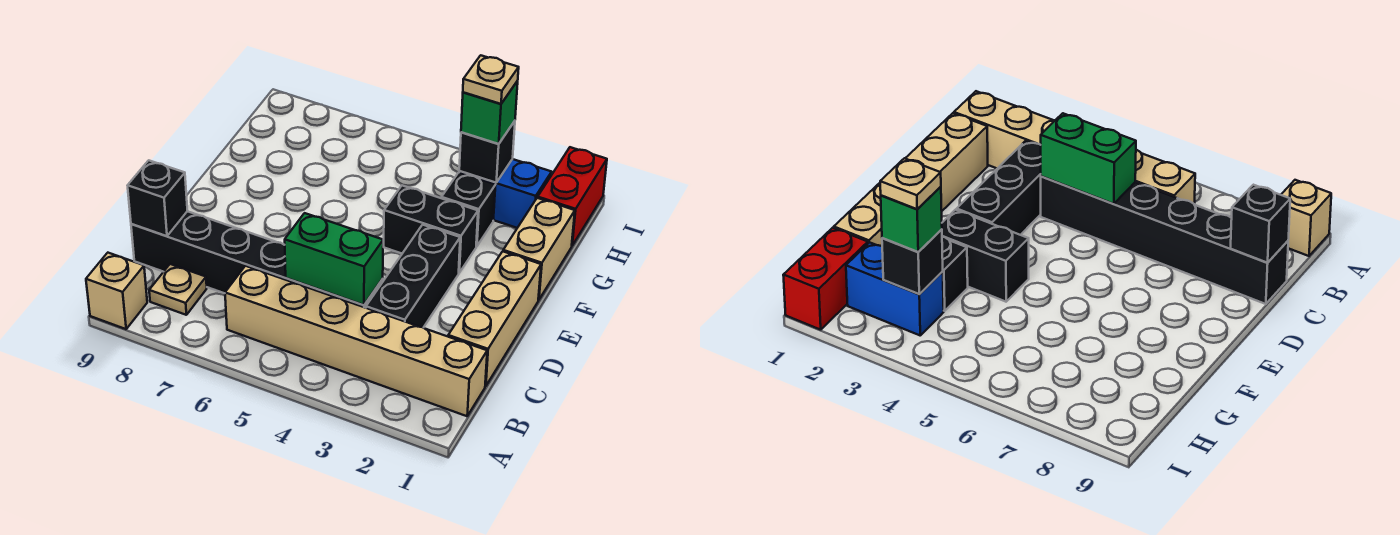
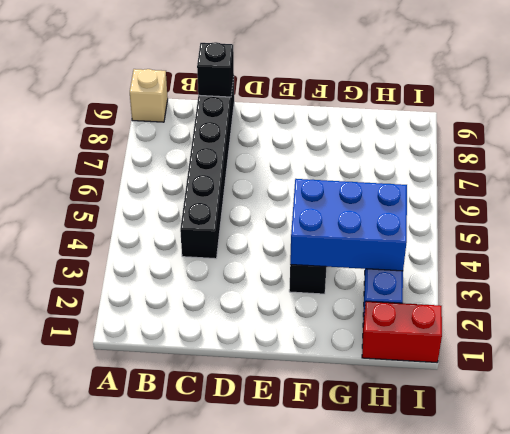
blue 2x3 brick [290,179,407,271] -> black 1x1 brick [459,121,515,183]
none -> tan 1x6 brick [225,266,487,416]
none -> tan 1x1 plate [149,264,207,315]
none -> tan 1x3 brick [448,251,541,386]

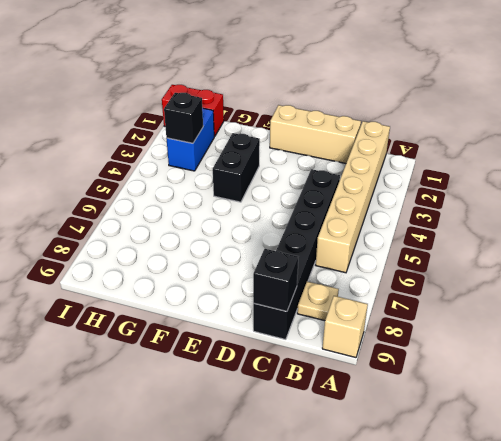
none -> black 1x3 brick [366,225,460,328]
none -> tan 1x2 brick [503,198,575,300]
none -> black 1x1 brick [441,172,496,246]

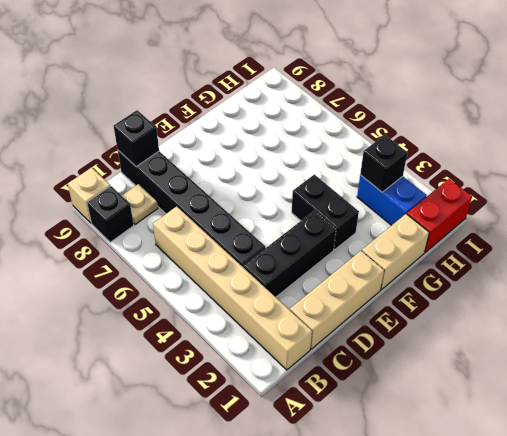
black 1x1 brick [87,186,134,242] -> black 1x1 brick moved to [441,172,496,246]
none -> green 1x2 brick [285,213,383,305]
none -> green 1x1 brick [461,81,518,144]
none -> tan 1x1 plate [463,55,519,104]

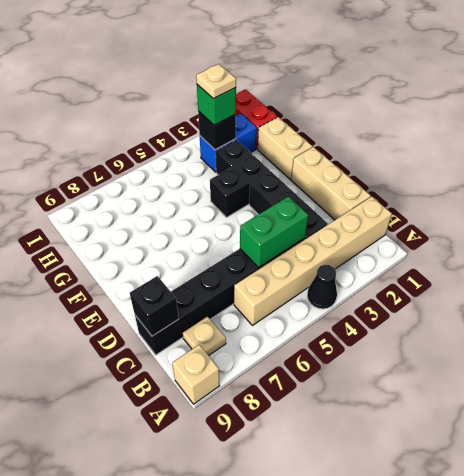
black 1x1 cone [307,265,337,309] -> none

